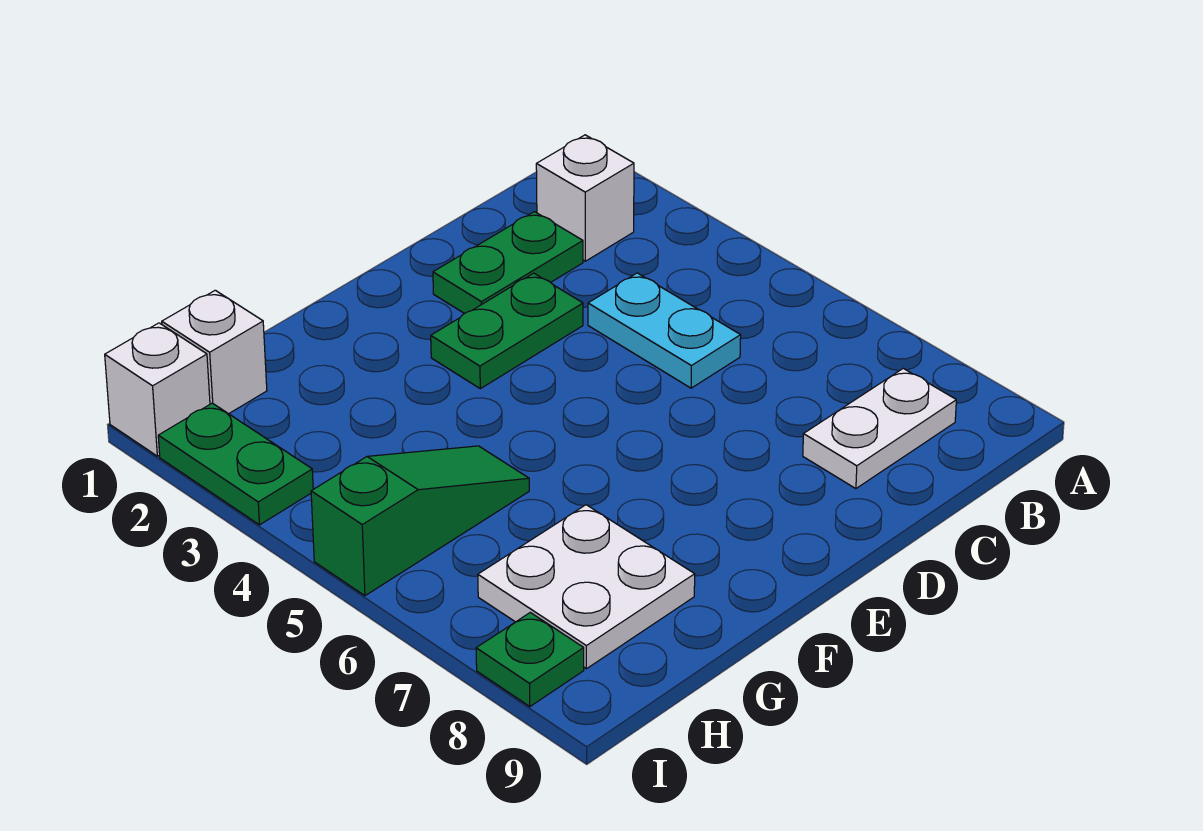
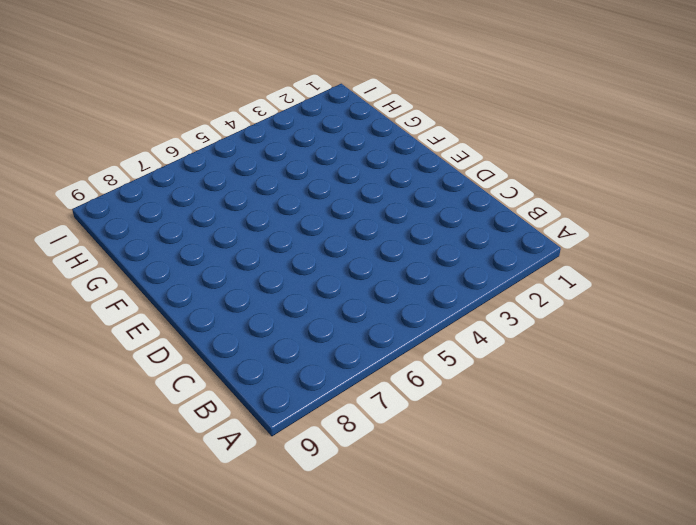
none -> white 1x1 brick [536,135,634,261]
none -> white 1x2 plate [803,368,956,489]

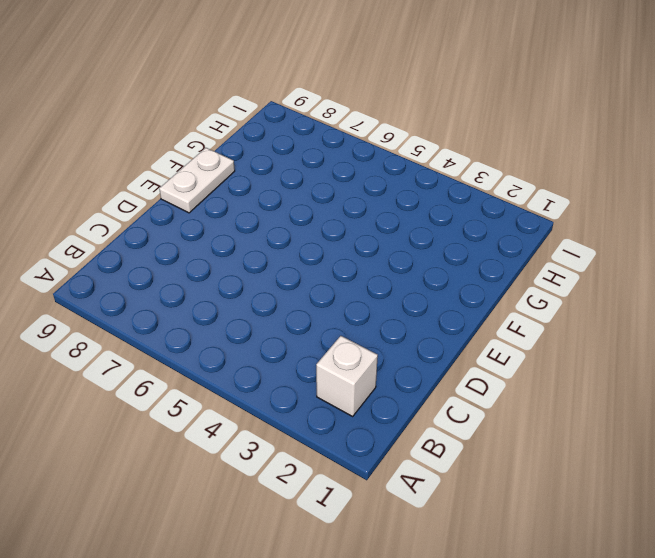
white 1x2 plate [159,148,235,213] -> white 1x2 plate moved to [803,368,956,489]
none -> green 1x2 plate [433,212,583,314]
none -> cyan 1x2 plate [588,273,741,388]

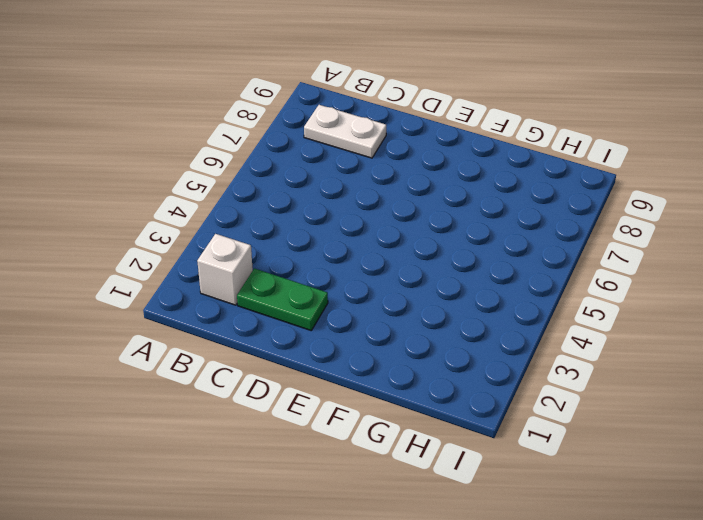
none -> cyan 1x2 plate [588,273,741,388]
none -> green 1x2 plate [431,273,583,389]

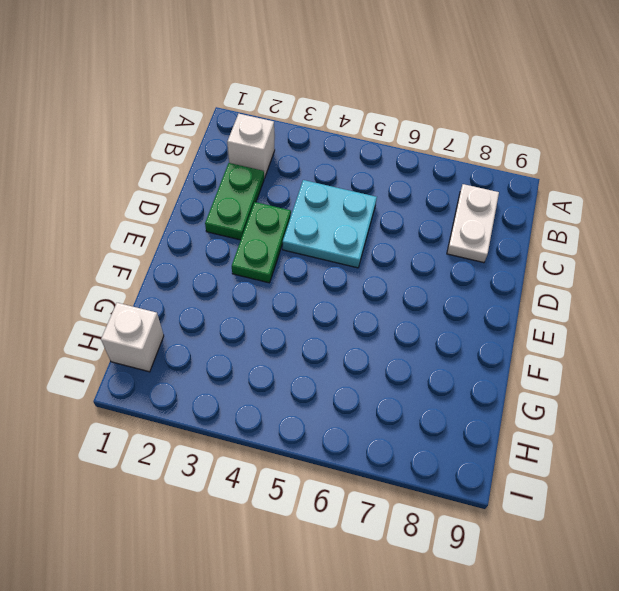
cyan 2x2 plate [283,180,377,268] -> cyan 1x2 plate [588,273,741,388]
none -> green 1x3 slope [311,446,529,596]
none -> white 2x2 plate [478,505,695,669]

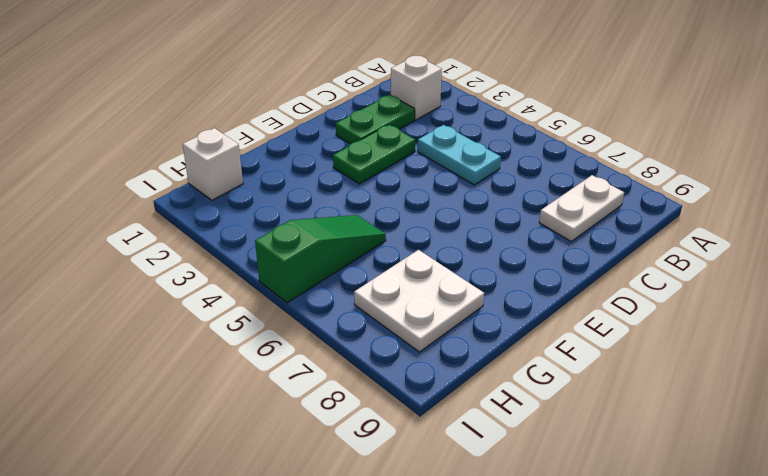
none -> white 1x1 brick [105,323,210,456]
none -> green 1x2 plate [158,403,313,525]

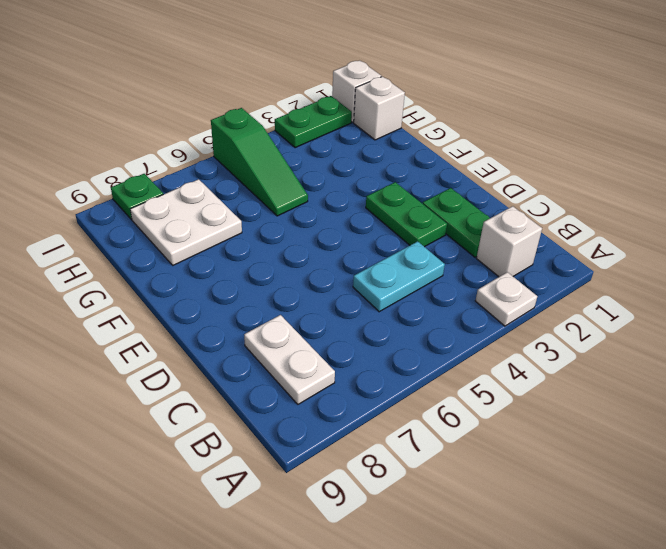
white 1x1 plate [475,272,537,326] -> none

